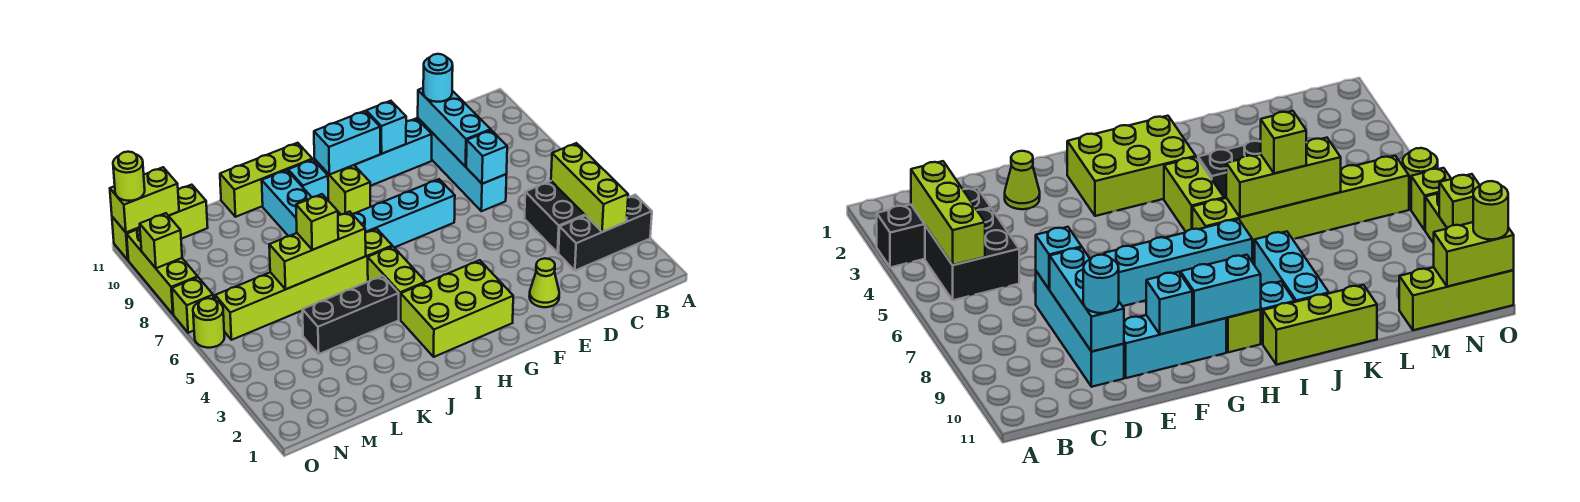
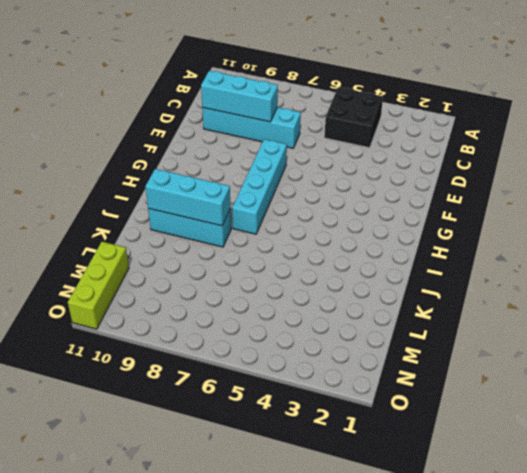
cyan 1x3 brick [145,169,231,226] -> cyan 1x3 brick turned to [355,118,432,186]
none -> black 1x3 brick [558,195,652,270]
none -> lime 1x1 cone [529,258,559,307]
none -> lime 2x3 brick [401,260,513,357]

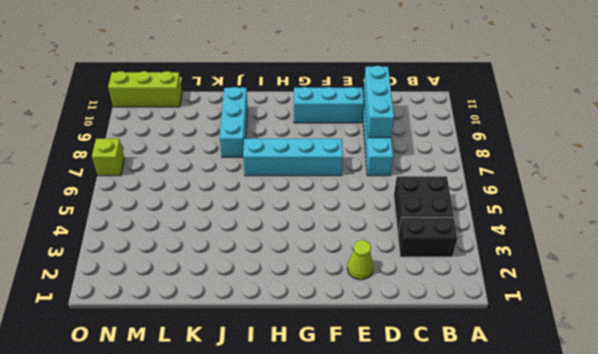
black 1x2 brick [398,217,457,257] -> black 1x3 brick [558,195,652,270]
none -> lime 2x3 brick [401,260,513,357]
none -> lime 1x2 brick [314,159,370,214]
none -> lime 1x2 brick [368,246,426,320]

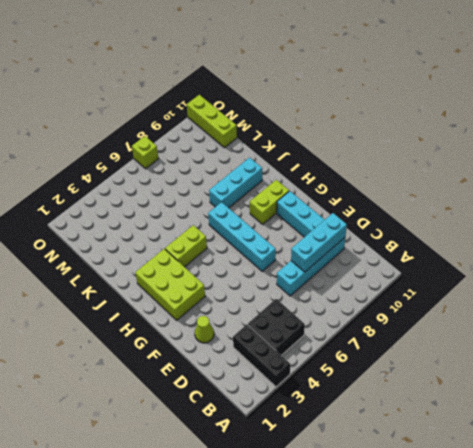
none -> lime 1x6 brick [215,229,392,340]
none -> cyan 1x1 brick [288,160,329,201]
none -> lime 1x3 brick [220,143,312,217]

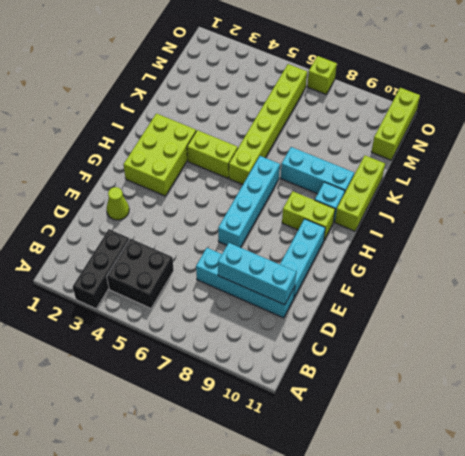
none -> black 1x3 brick [302,276,399,354]
none -> lime 1x1 round brick [193,298,225,348]
none -> lime 1x3 brick [127,228,198,314]

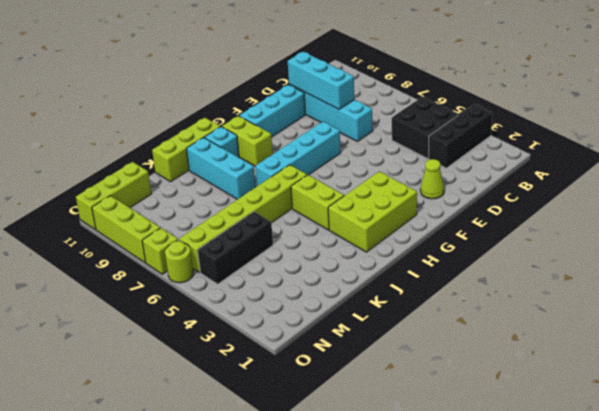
black 1x3 brick [198,212,273,284] -> black 1x3 brick moved to [302,276,399,354]
none -> lime 1x3 brick [551,143,628,232]
none -> cyan 1x1 brick [466,130,507,184]
none -> cyan 1x1 brick [366,101,406,154]

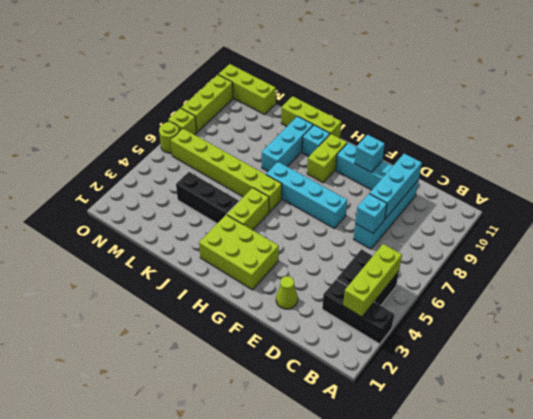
none -> cyan 1x2 brick [314,111,380,175]
none -> lime 1x3 brick [269,212,366,289]
none -> lime 1x2 brick [110,167,179,233]

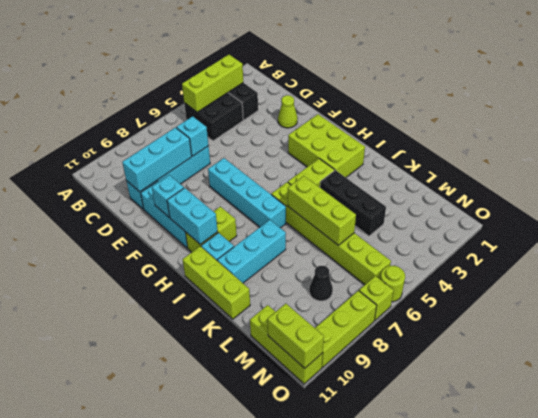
black 1x1 cone [309,266,333,301] -> none
none -> lime 1x1 brick [140,213,182,268]
none -> cyan 1x1 round brick [423,54,453,102]
none -> lime 1x1 brick [296,194,338,250]

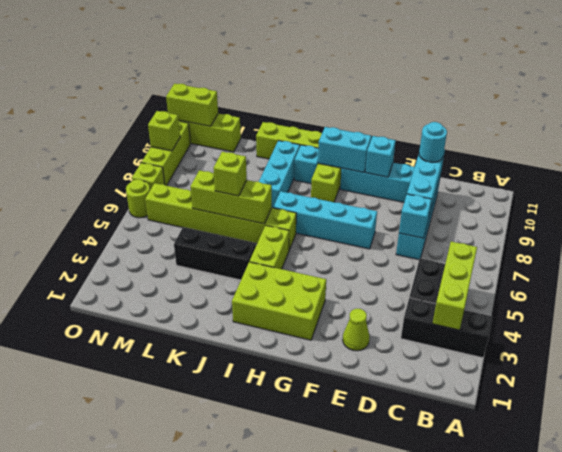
none -> lime 1x1 round brick [113,152,145,201]

